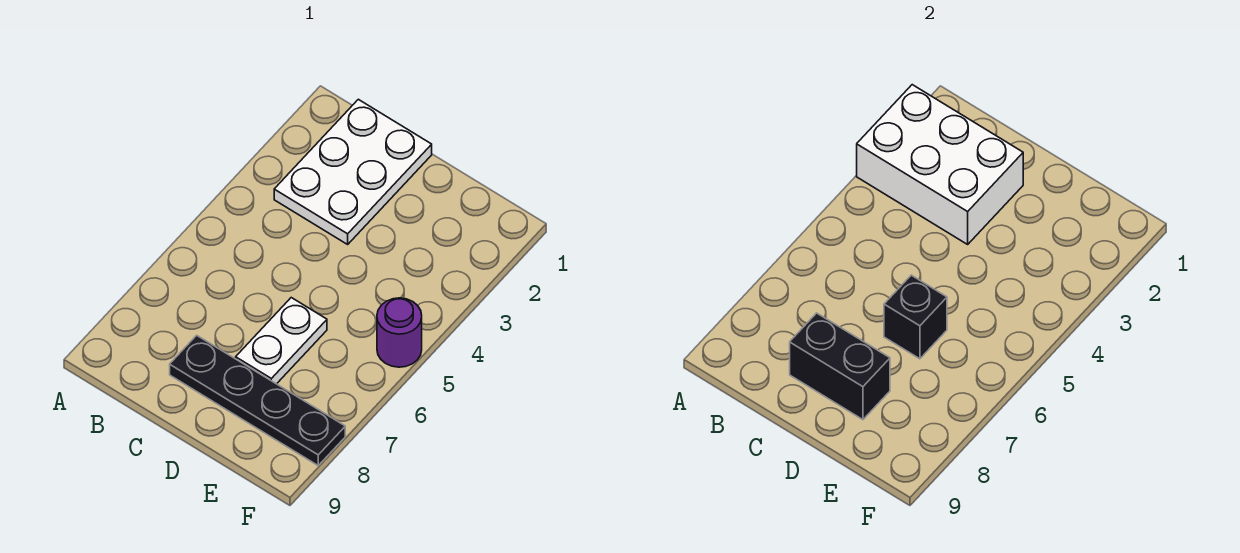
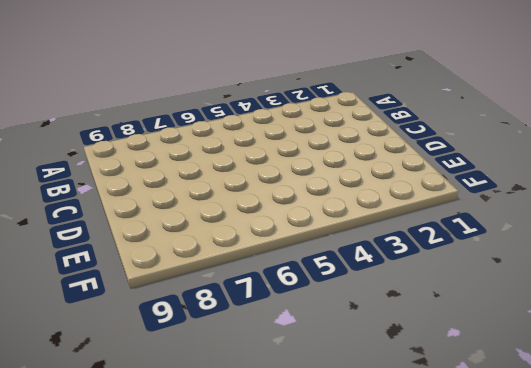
none -> white 2x3 plate [274,99,432,244]
none -> black 1x4 plate [170,335,345,465]

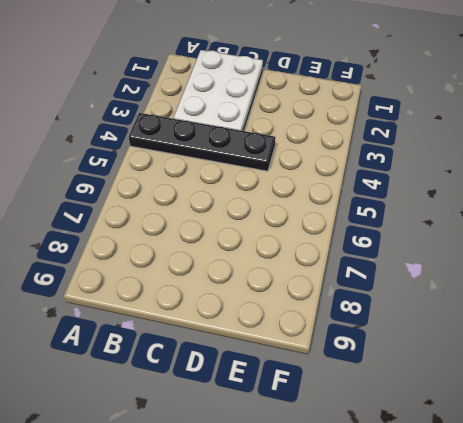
black 1x4 plate [129,113,276,171] -> black 1x4 plate moved to [170,335,345,465]
none -> white 1x2 plate [236,298,327,384]
none -> purple 1x1 round brick [377,298,422,367]

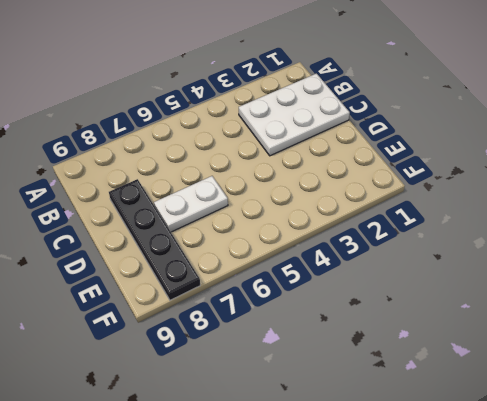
none -> purple 1x1 round brick [377,298,422,367]
none -> white 2x3 brick [857,85,1023,244]

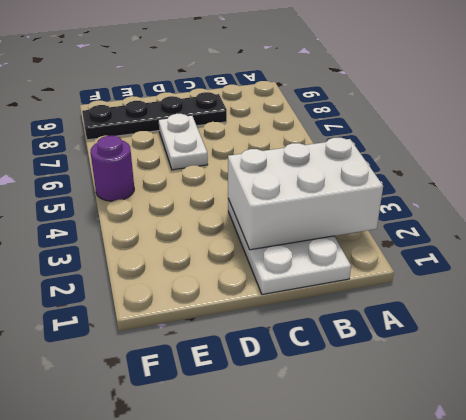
none -> black 1x2 brick [790,313,890,420]
none -> black 1x1 brick [884,275,947,359]

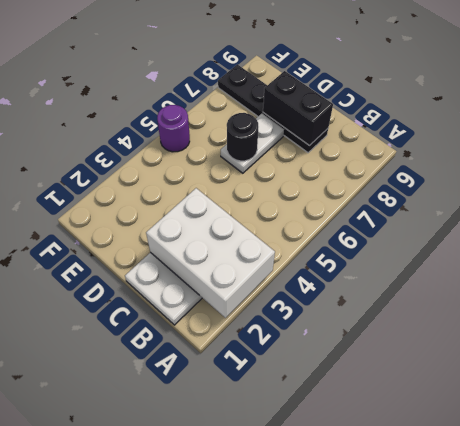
black 1x1 round brick [227,113,258,161] -> black 1x1 brick [884,275,947,359]

